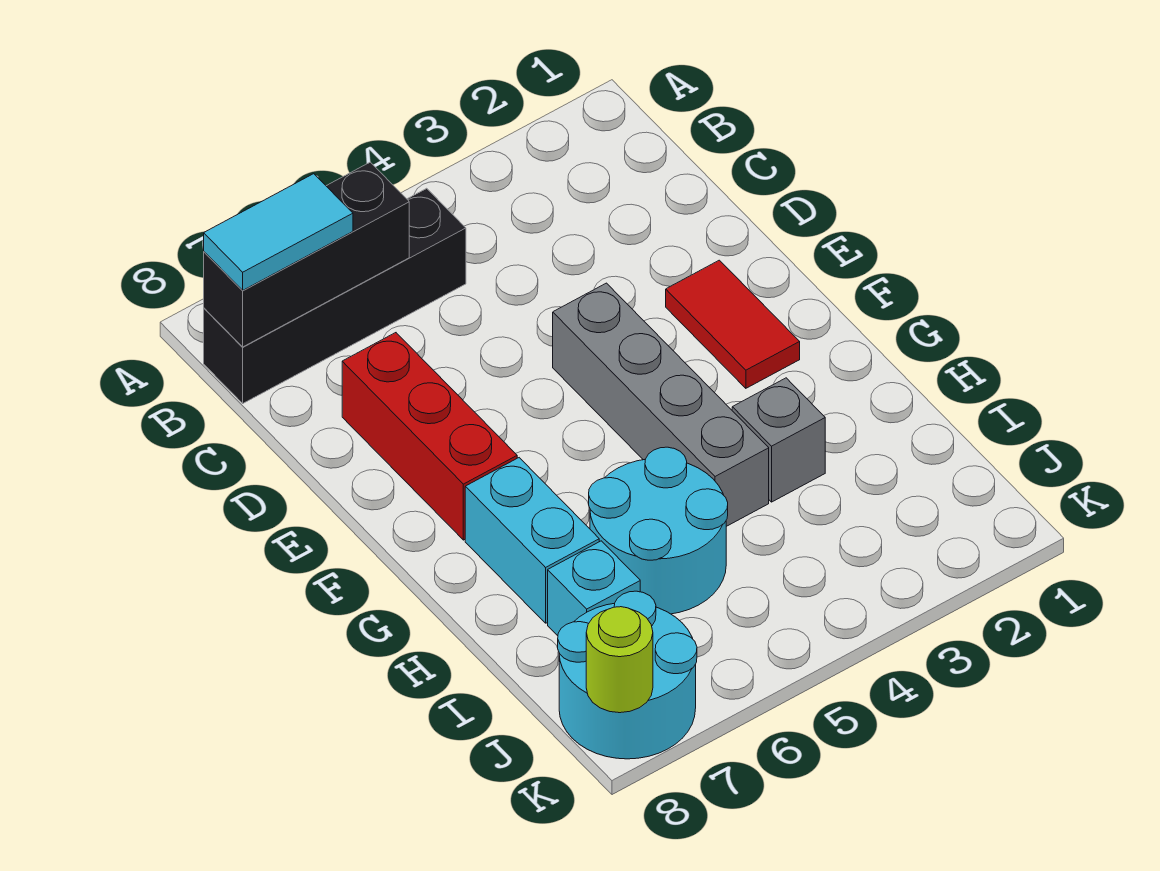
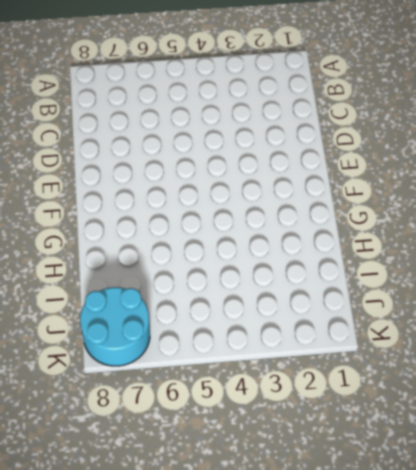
none -> black 1x4 brick [204,188,466,403]
none -> red 1x3 brick [342,333,517,540]
none -> red 1x2 tile [666,260,800,388]

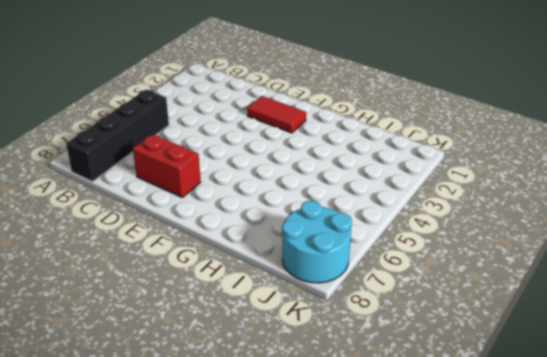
red 1x2 brick [133,134,201,197] -> red 1x3 brick [342,333,517,540]
none -> grey 1x4 brick [553,283,769,526]
none -> cyan 1x2 brick [465,458,599,623]
none -> grey 1x1 brick [732,378,825,502]

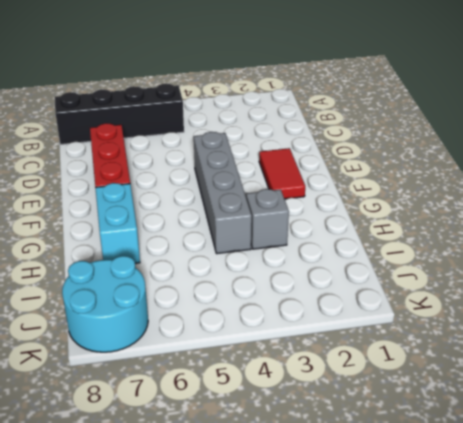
none -> cyan 2x2 round brick [589,447,728,614]
none -> cyan 1x1 brick [548,541,640,636]
none -> black 1x3 brick [204,162,409,347]

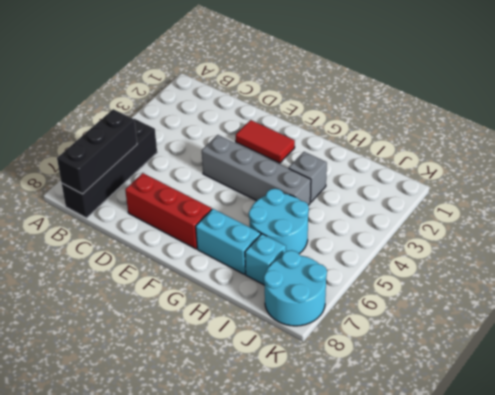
none -> lime 1x1 round brick [586,607,653,713]
none -> cyan 1x2 tile [204,174,353,290]

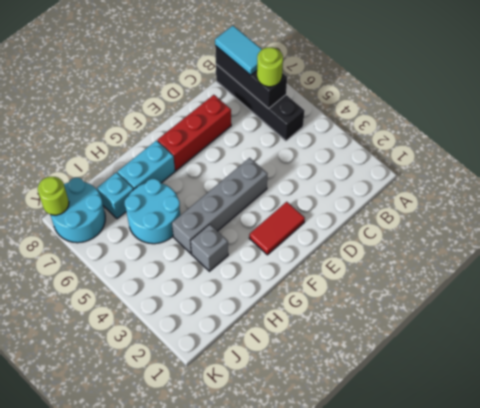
lime 1x1 round brick [257,47,283,87] -> none

